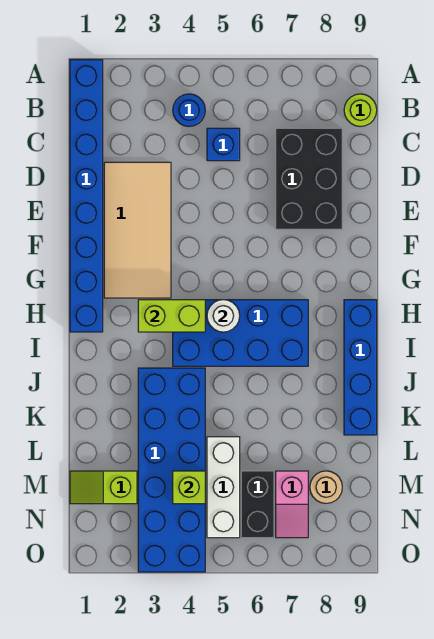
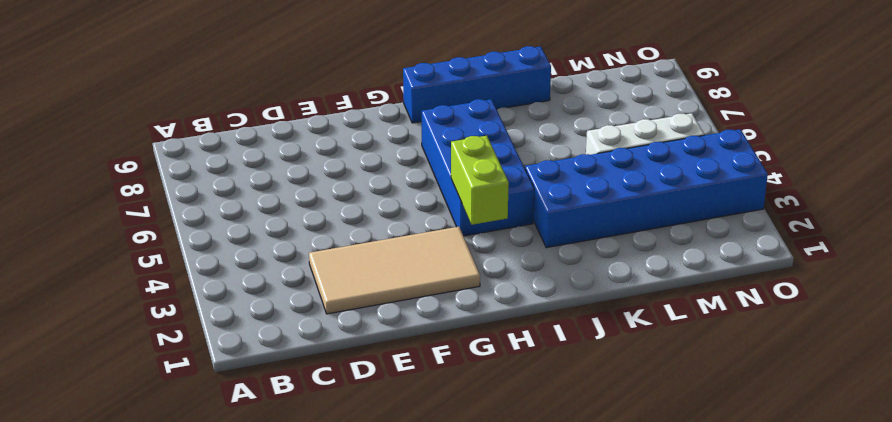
none -> blue 1x8 brick [70,60,103,332]
none -> blue 1x1 round brick [173,94,205,126]
none -> lime 1x1 round brick [344,94,377,127]

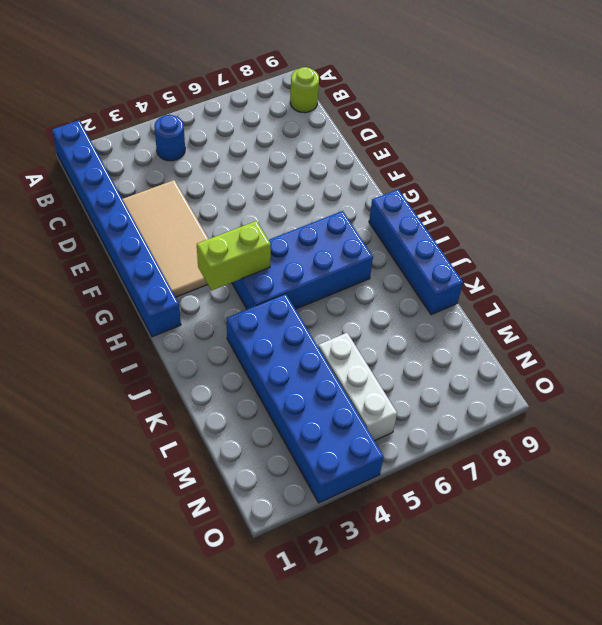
none -> blue 1x1 brick [207,128,240,161]
none -> black 2x3 brick [276,128,342,229]
none -> lime 1x2 slope [70,471,137,504]

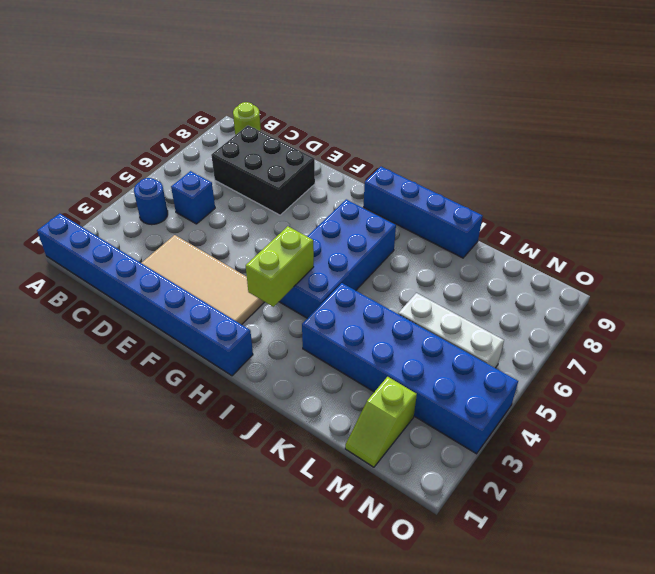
none -> black 1x2 brick [241,471,274,538]
none -> pink 1x2 slope [276,471,308,538]
none -> tan 1x1 round brick [310,471,342,503]

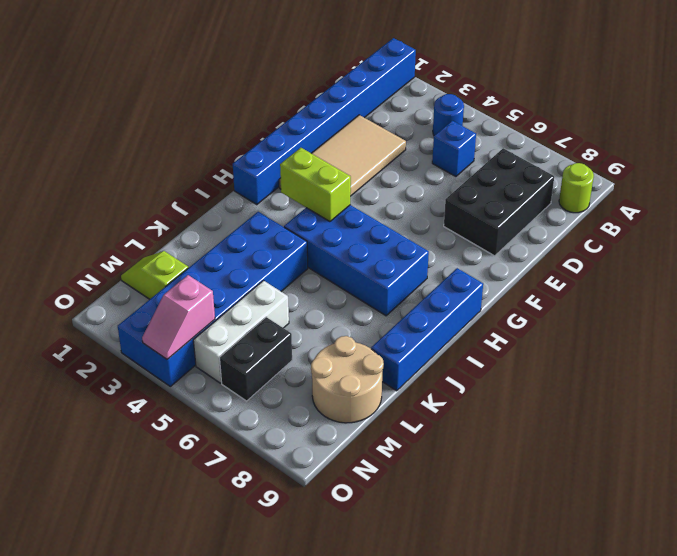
tan 2x2 round brick [311,336,384,423] -> tan 1x1 round brick [310,471,342,503]
pink 1x2 slope [142,275,215,359] -> pink 1x2 slope moved to [276,471,308,538]
none -> white 1x1 round brick [207,300,240,332]
none -> lime 1x1 brick [173,471,205,504]

